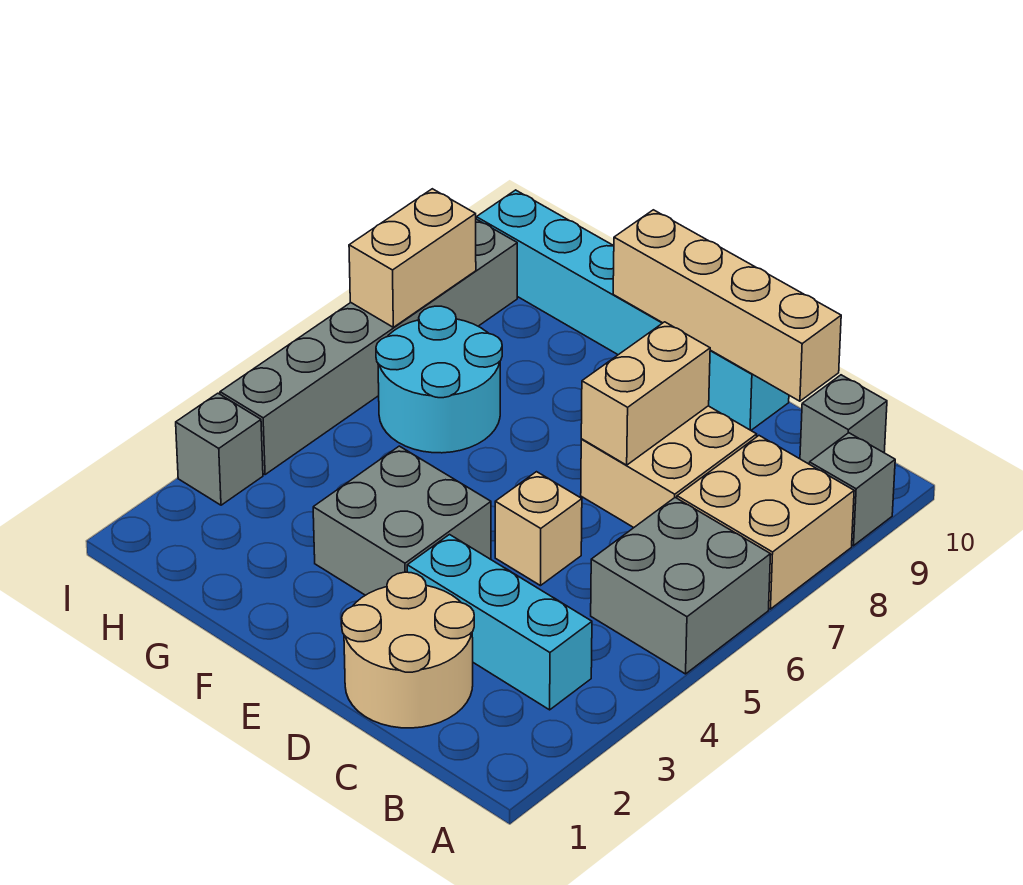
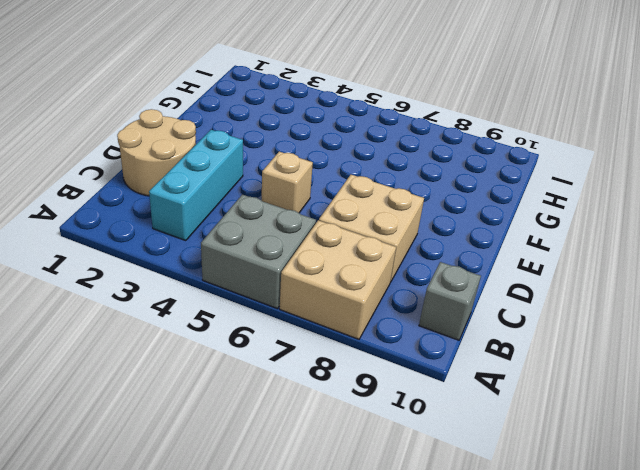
none -> grey 1x1 brick [809,433,895,546]
none -> cyan 1x6 brick [476,190,789,430]
none -> grey 2x2 brick [313,446,491,595]

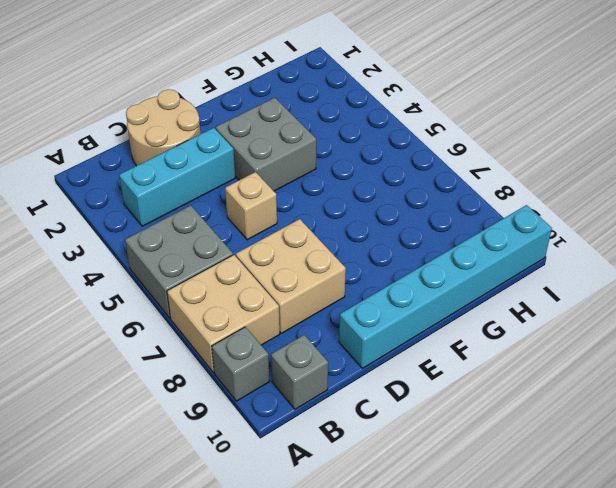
none -> cyan 2x2 round brick [376,306,502,453]
none -> grey 1x1 brick [176,393,263,505]
none -> grey 1x6 brick [220,219,517,475]

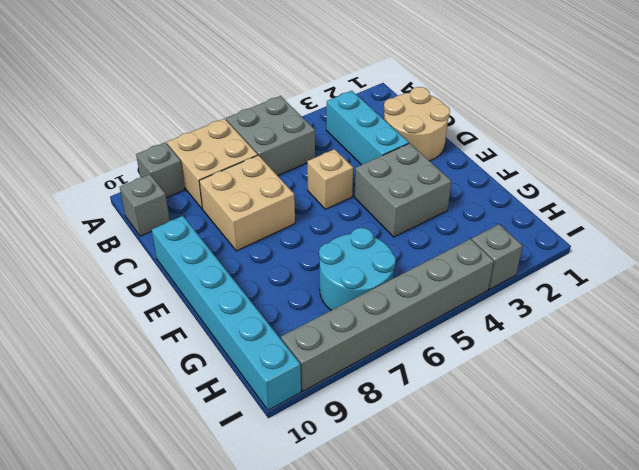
none -> tan 1x4 brick [613,210,841,401]
none -> tan 1x2 brick [581,322,710,465]
none -> tan 1x2 brick [349,189,476,327]

